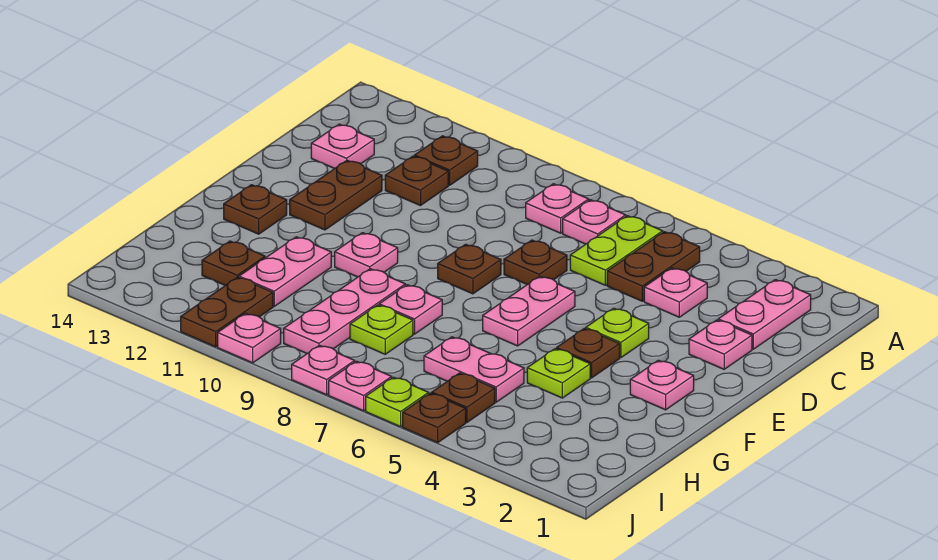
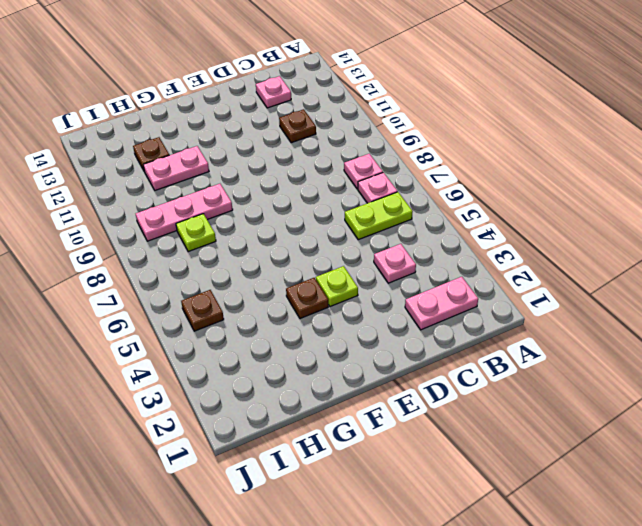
none -> brown 1x2 plate [607,232,700,301]
none -> brown 1x1 plate [415,136,478,185]
none -> pink 1x1 plate [689,320,752,369]
none -> brown 1x1 plate [504,240,567,285]

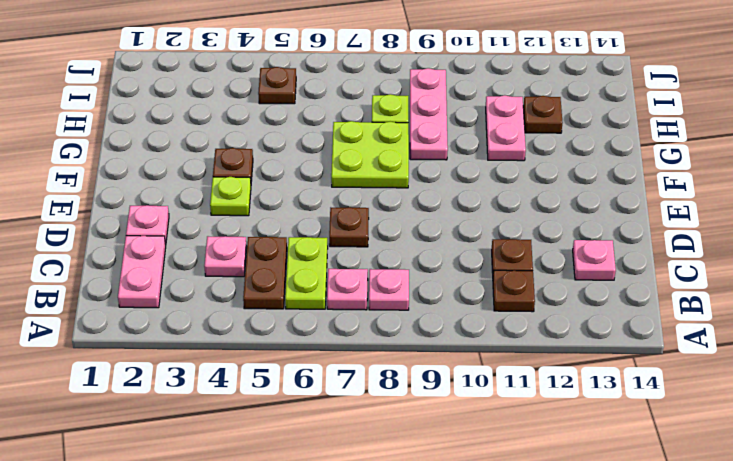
lime 2x2 plate [331,121,409,188] -> pink 1x1 plate [379,285,442,334]
none -> brown 1x2 plate [290,160,382,230]
none -> pink 1x2 plate [483,276,575,346]
none -> brown 1x1 plate [438,244,501,294]
none -> pink 1x1 plate [630,360,694,410]

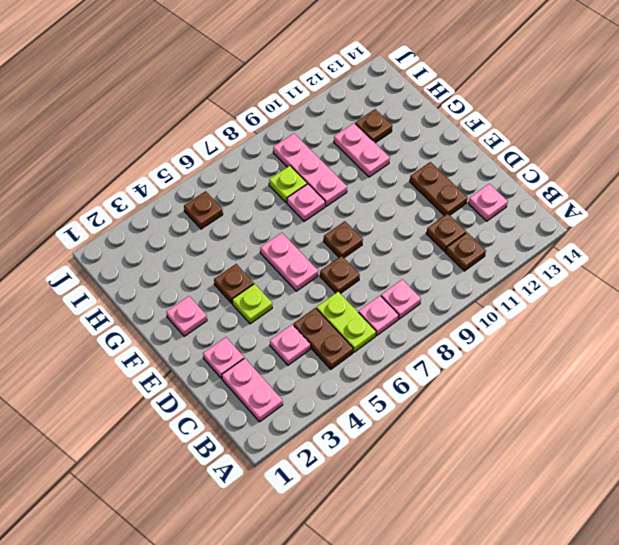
none -> pink 1x1 plate [335,233,398,277]
none -> brown 1x1 plate [224,185,287,234]
none -> lime 1x1 plate [527,349,590,398]
none -> pink 1x2 plate [424,337,524,402]

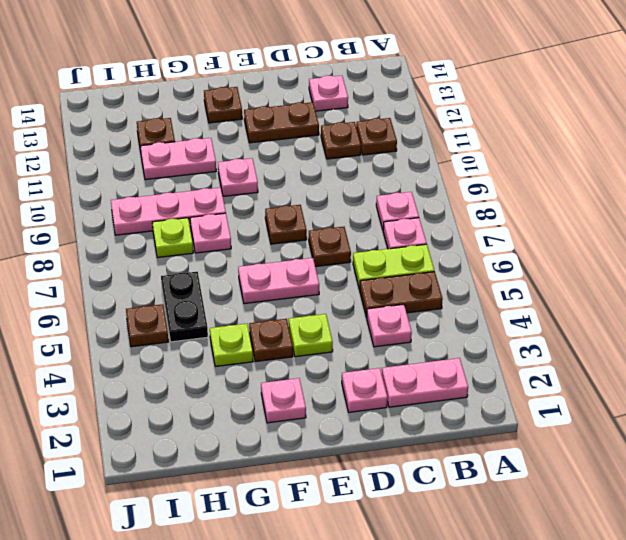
black 1x2 plate [161,272,208,342] -> pink 1x2 plate [424,337,524,402]
none -> brown 1x2 plate [181,277,273,347]
none -> brown 1x1 plate [403,393,466,443]
none -> lime 1x1 plate [366,377,429,427]
none -> pink 1x1 plate [329,361,392,411]

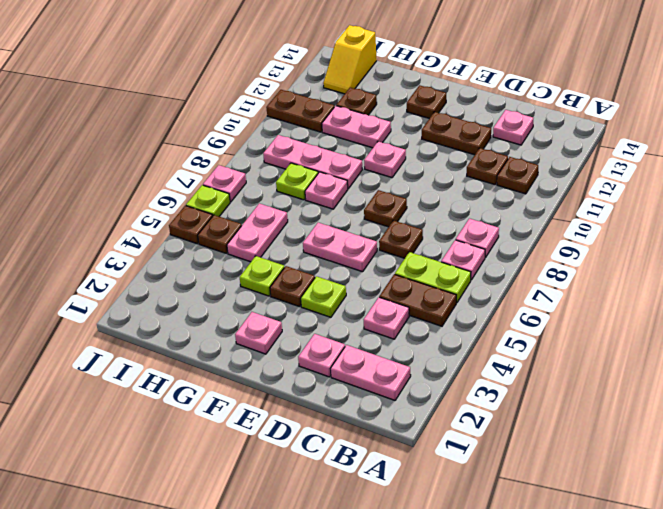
yellow 1x2 slope [323,25,377,94] -> none
none -> pink 1x1 plate [292,345,355,395]
none -> pink 1x1 plate [218,313,281,363]

